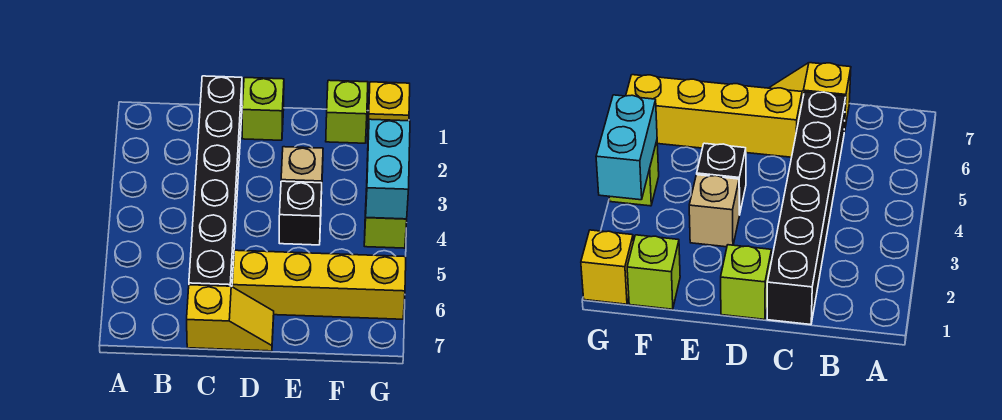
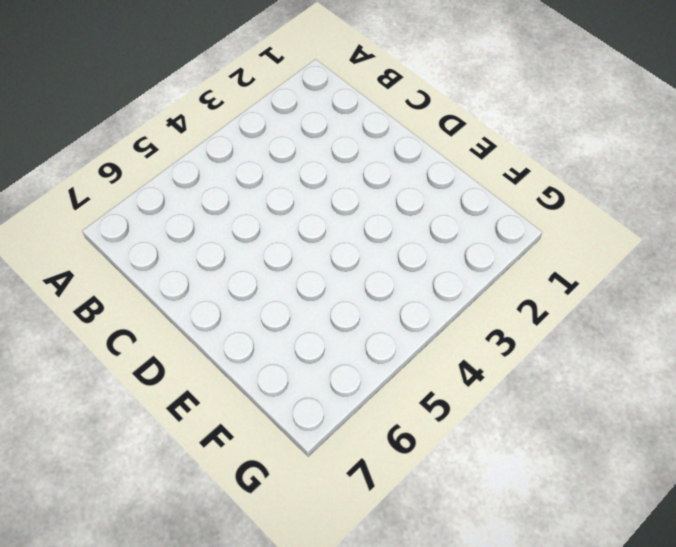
none -> black 1x6 brick [189,76,242,287]
none -> yellow 1x2 slope [187,285,274,351]

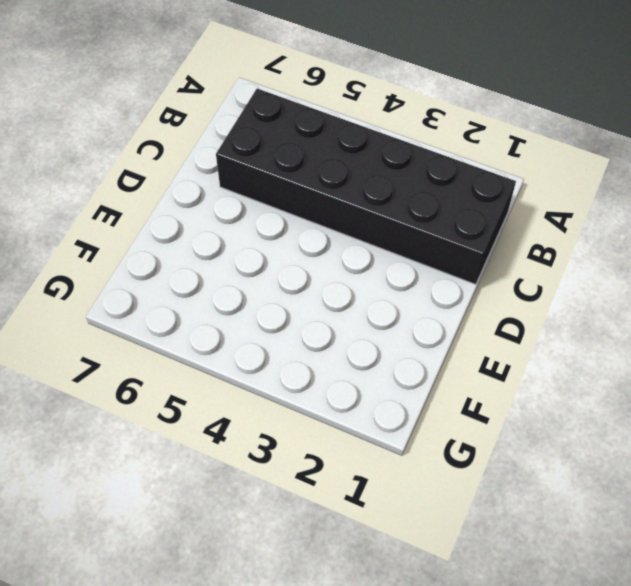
black 2x6 brick [216,89,516,284] -> black 1x6 brick [189,76,242,287]
none -> yellow 1x2 slope [187,285,274,351]
none -> lime 1x1 brick [242,78,284,140]

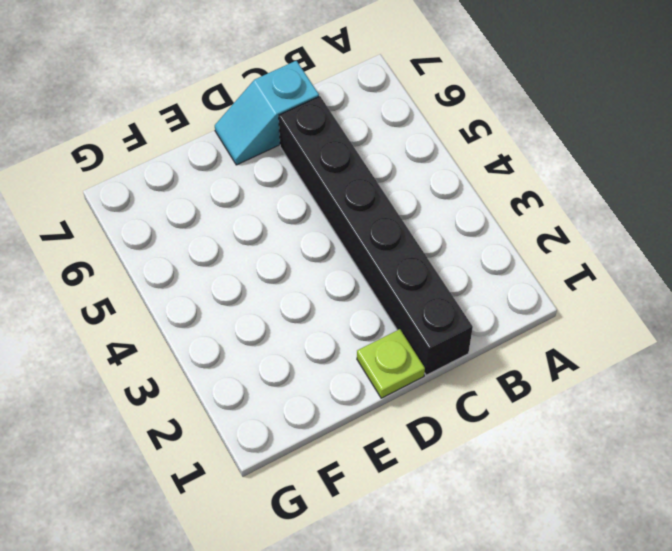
cyan 1x2 slope [215,61,319,165] -> yellow 1x2 slope [187,285,274,351]
lime 1x1 plate [357,329,425,398] -> lime 1x1 brick [242,78,284,140]
none -> yellow 1x4 brick [232,250,406,319]
none -> tan 1x1 brick [281,147,323,199]

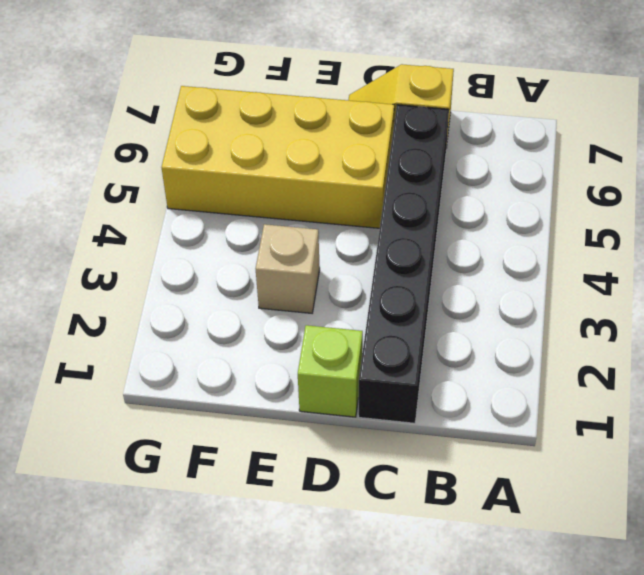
yellow 2x4 brick [162,86,394,228] -> yellow 1x4 brick [232,250,406,319]
none -> black 1x1 brick [279,181,322,245]
none -> lime 1x1 brick [326,80,368,143]

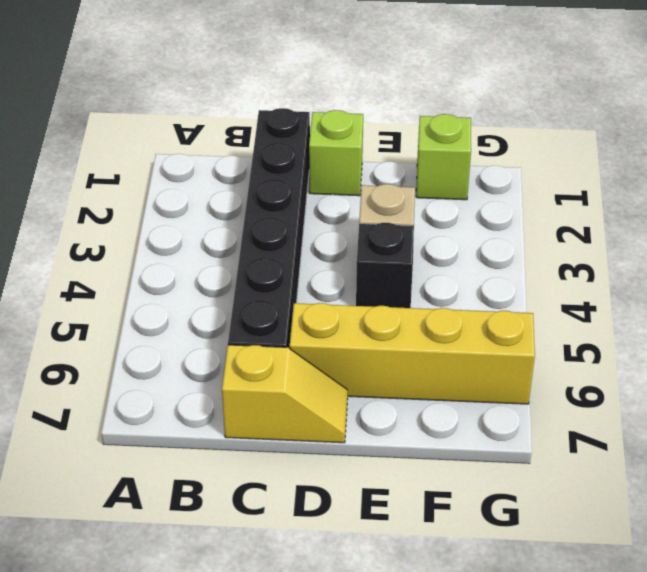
none -> yellow 1x1 brick [368,82,410,134]
none -> lime 1x1 brick [364,189,407,248]

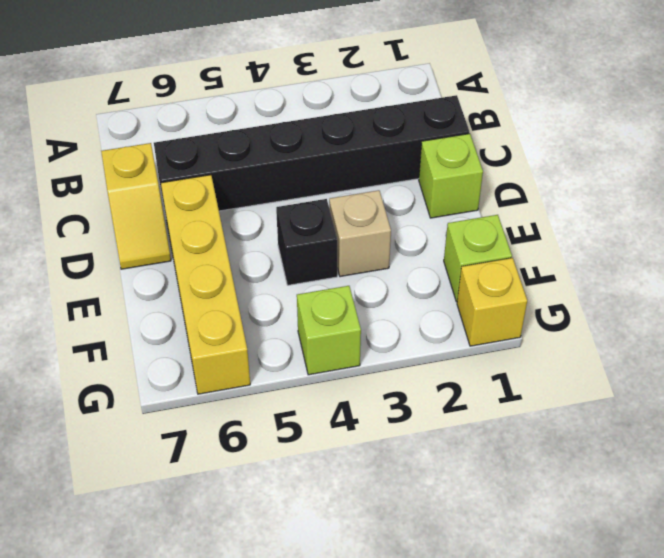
none -> cyan 1x2 brick [366,119,410,219]

